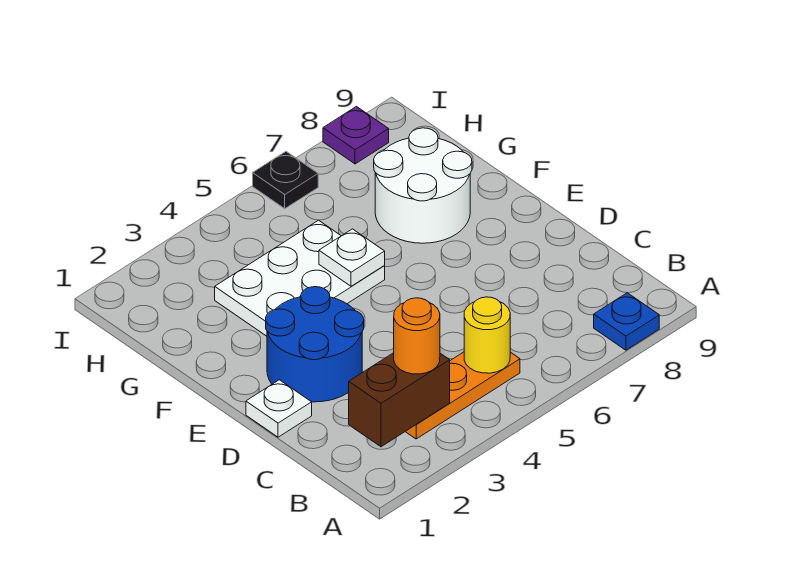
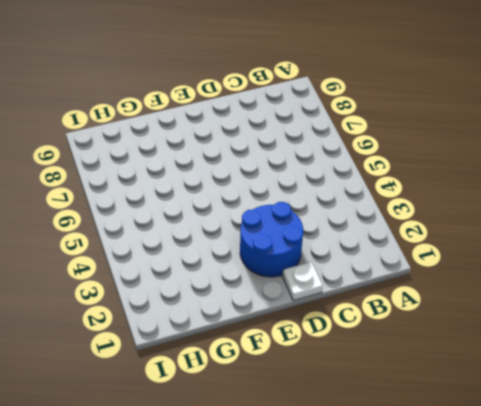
none -> blue 1x1 plate [594,293,659,350]
none -> orange 1x3 plate [405,352,520,439]
none -> white 2x3 plate [215,220,385,336]

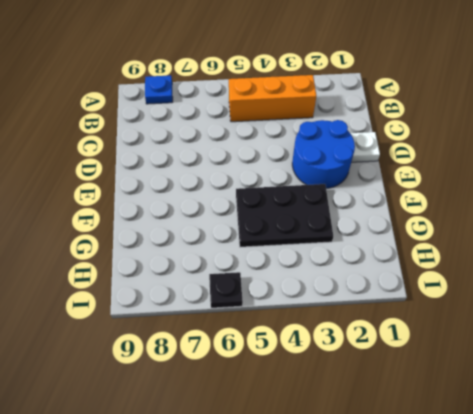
orange 1x3 brick [229,75,316,122] -> orange 1x3 plate [405,352,520,439]
black 2x3 plate [236,184,333,247] -> white 2x3 plate [215,220,385,336]
none -> white 2x2 round brick [374,128,472,243]
none -> purple 1x1 plate [323,107,389,164]
none -> brown 1x2 brick [349,353,450,447]

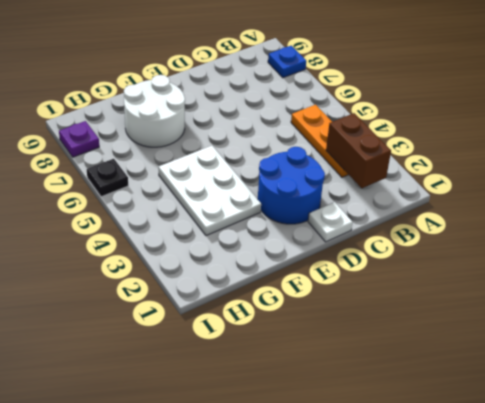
none -> yellow 1x1 round brick [464,297,510,373]
none -> white 1x1 plate [319,229,385,286]
none -> orange 1x1 round brick [394,298,440,374]

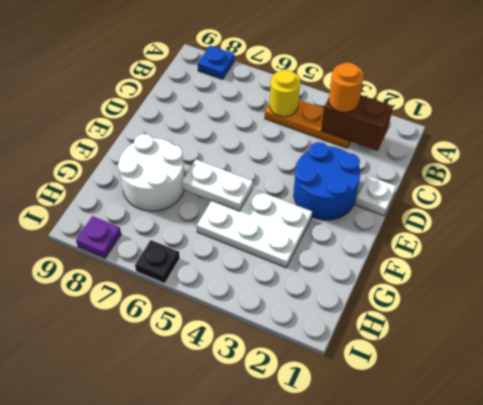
white 1x2 plate [182,160,253,211] -> white 1x1 plate [319,229,385,286]

